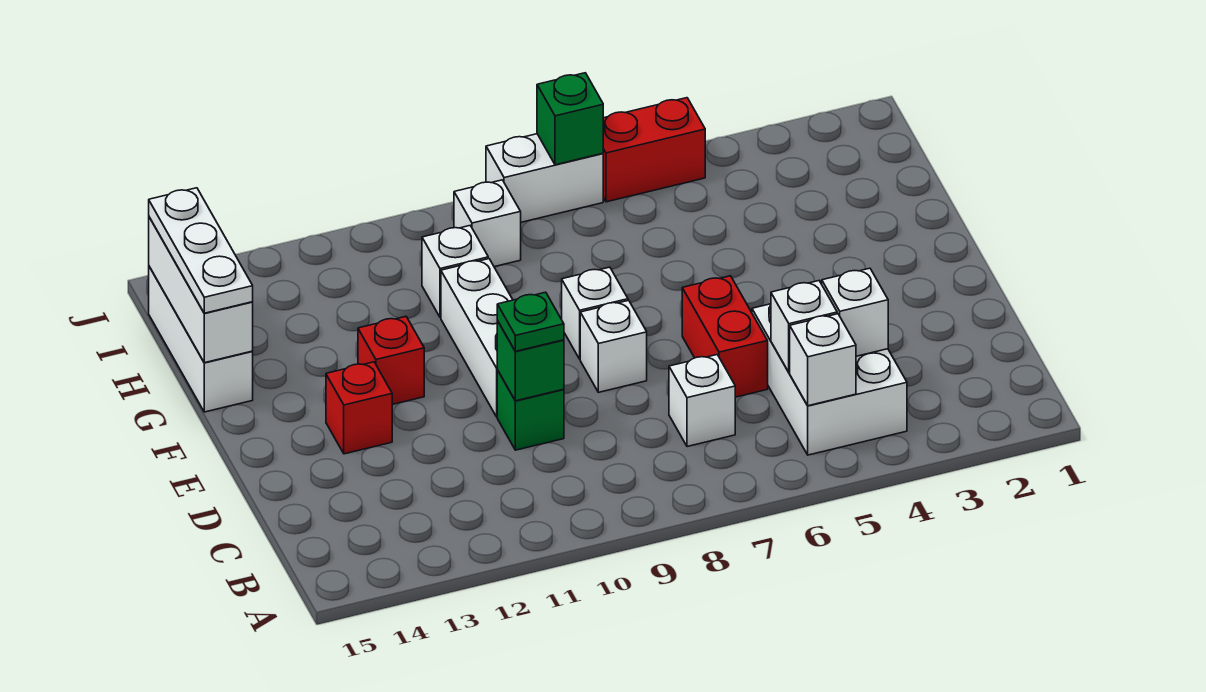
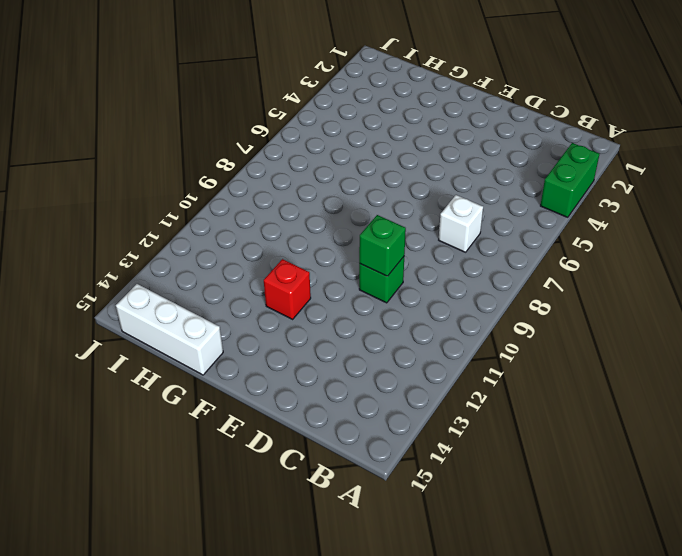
green 1x2 brick [540,143,599,217] -> none
none -> white 2x3 brick [752,304,907,455]
none -> red 1x2 brick [682,276,768,397]
none -> white 1x1 brick [580,300,647,392]

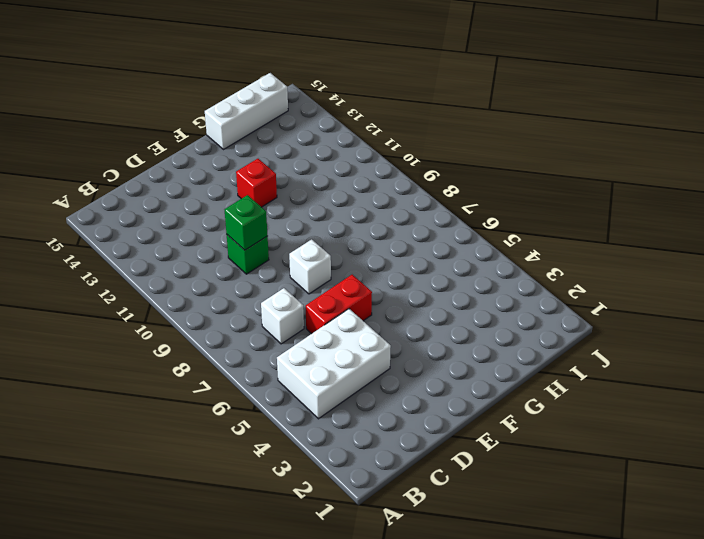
none -> white 1x3 brick [441,259,513,417]
none -> red 1x1 brick [326,362,392,454]
none -> white 1x1 brick [562,267,628,359]

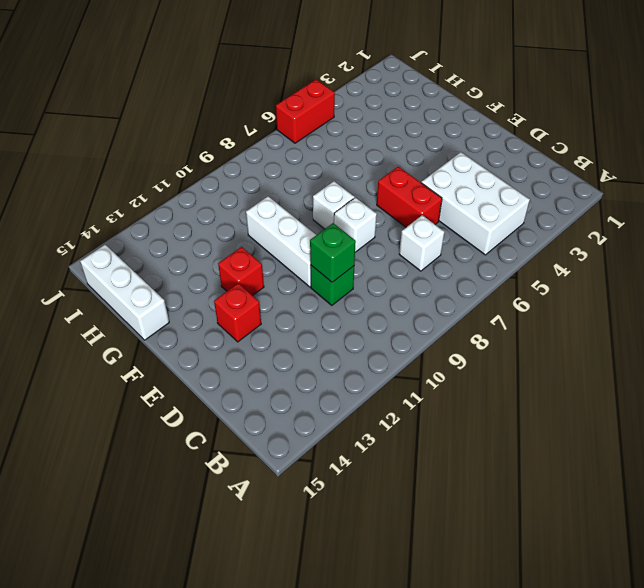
none -> white 1x1 brick [422,226,488,317]
none -> white 1x1 brick [454,180,521,267]
none -> white 1x2 brick [486,134,603,222]

